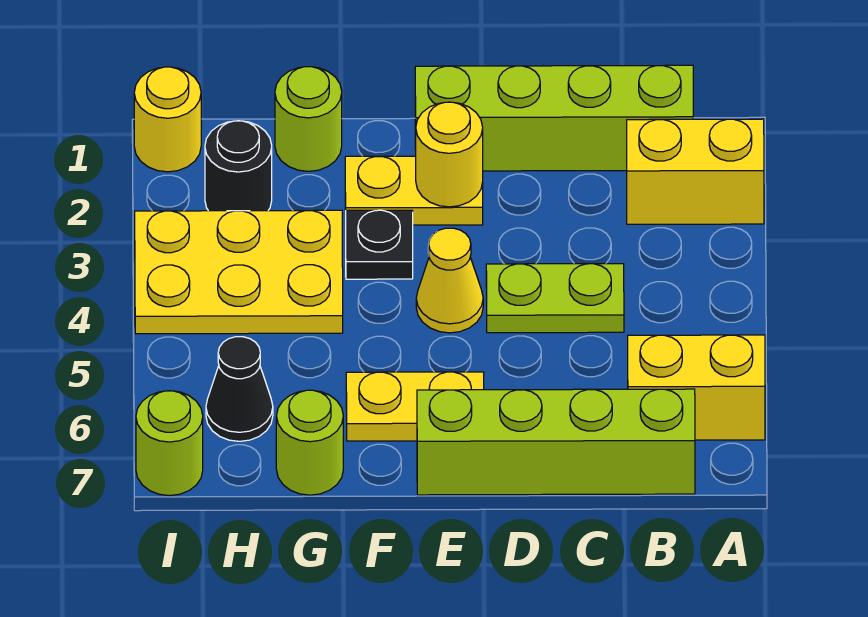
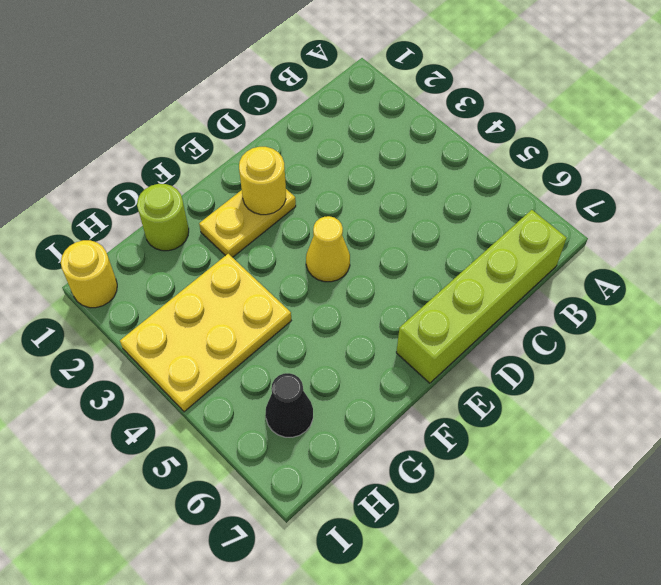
none -> yellow 1x2 brick [627,119,764,224]
none -> yellow 1x2 brick [628,335,765,440]
none -> lime 1x4 brick [415,65,693,171]

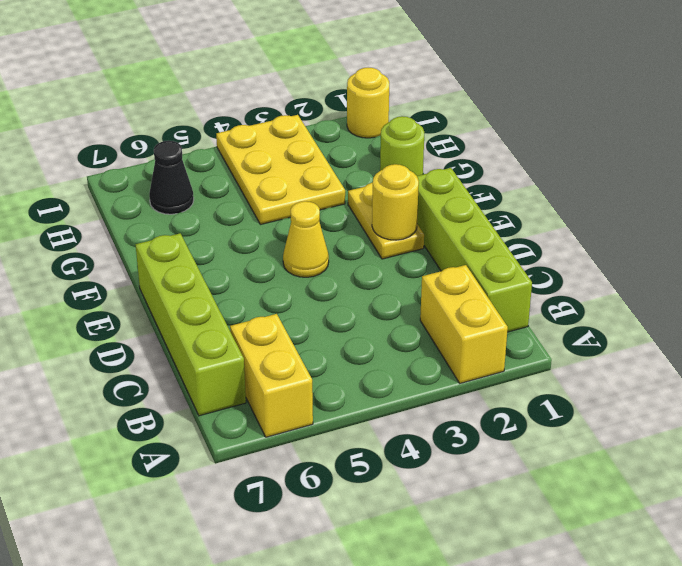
none -> lime 1x2 plate [486,264,624,333]
none -> yellow 1x2 plate [346,372,484,441]
none -> black 1x1 plate [346,210,413,279]

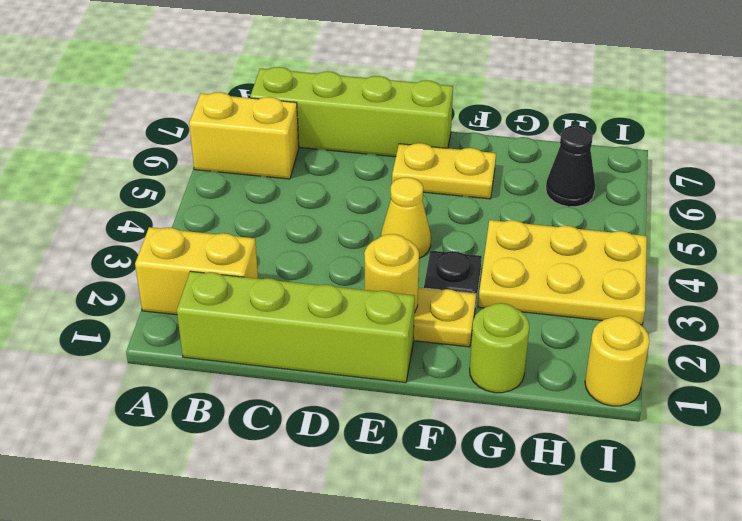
none -> lime 1x2 plate [486,264,624,333]
none -> lime 1x1 round brick [276,390,343,495]
none -> black 1x1 round brick [205,121,272,211]

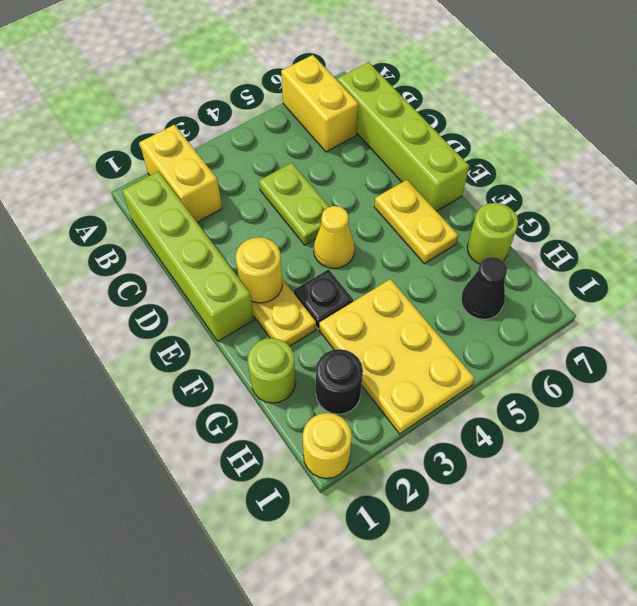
none -> lime 1x1 round brick [136,391,203,496]

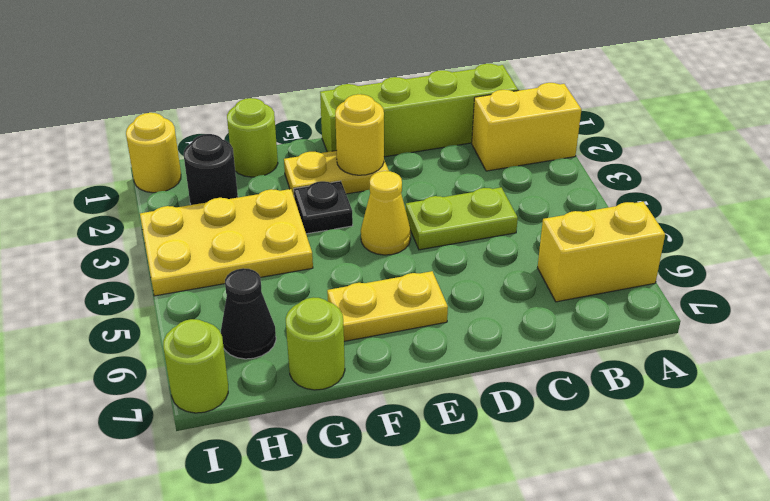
none -> lime 1x4 brick [417,389,695,495]

